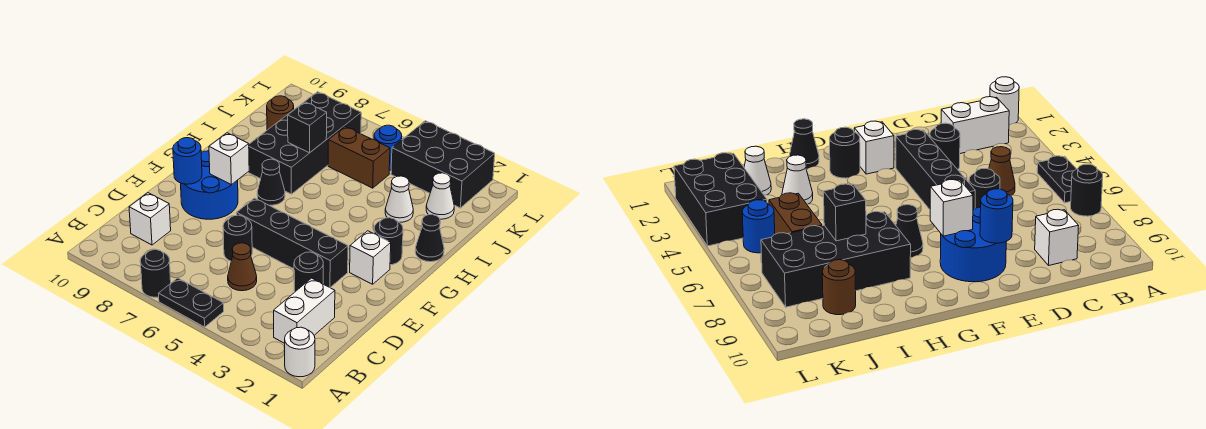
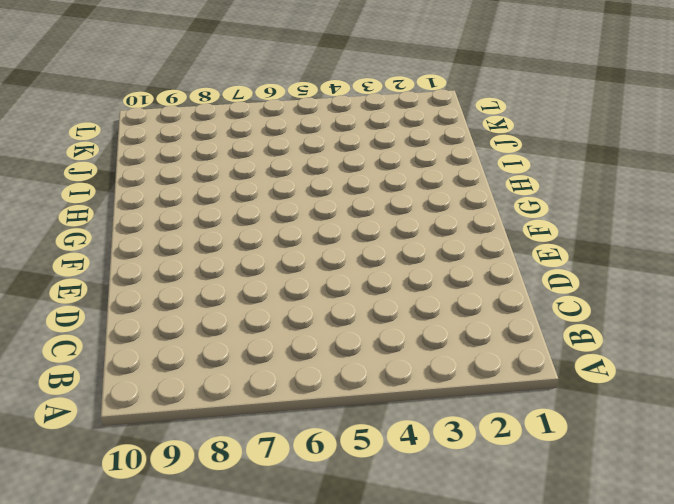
none -> white 1x1 round brick [285,327,315,377]
none -> black 1x2 plate [159,278,224,327]
none -> black 1x1 round brick [140,250,171,297]

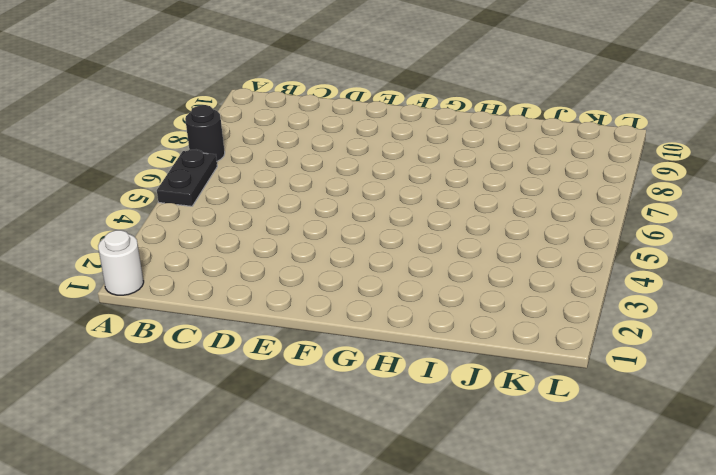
none -> white 1x2 brick [274,278,335,343]
none -> brown 1x1 cone [228,243,257,291]
none -> white 1x1 brick [129,193,171,245]

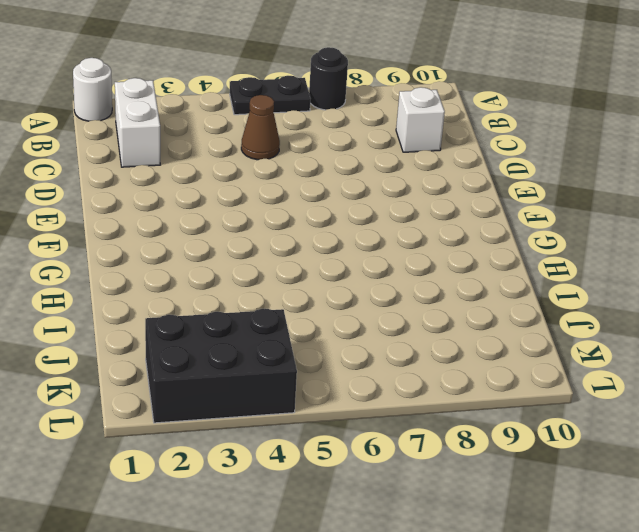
none -> black 1x1 round brick [294,252,323,292]
none -> black 1x1 round brick [223,215,252,261]
none -> black 1x4 brick [236,198,348,287]

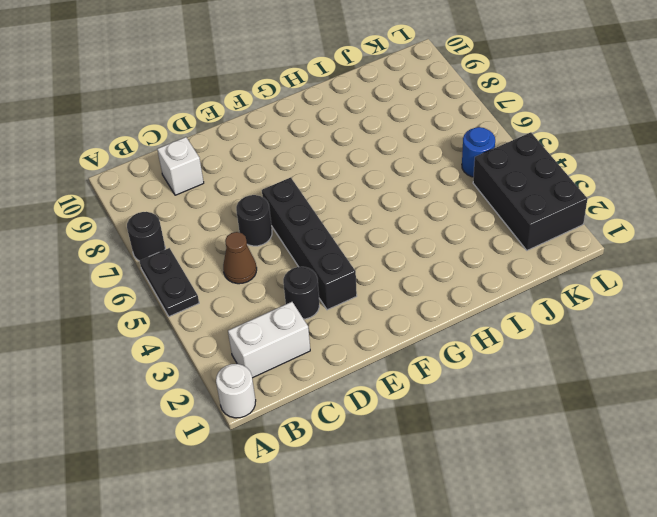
none -> blue 2x2 round brick [181,151,238,219]
none -> white 1x1 brick [350,231,391,284]
none -> black 1x1 round brick [374,218,403,265]

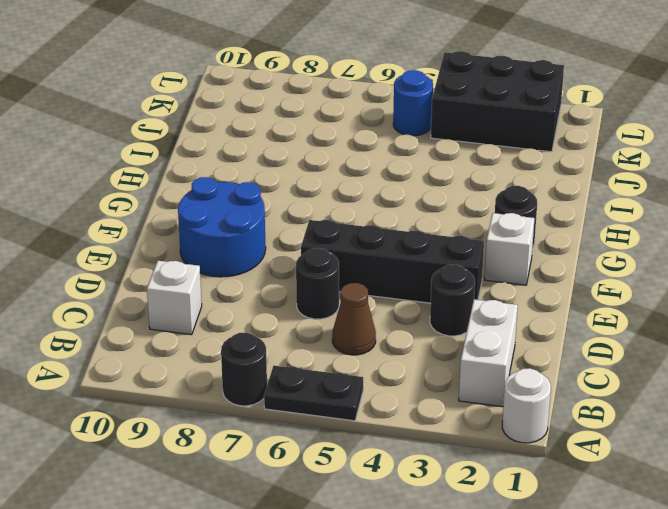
none -> black 1x1 cone [257,159,285,205]
none -> black 1x1 cone [415,215,444,262]
none -> black 2x4 brick [248,92,362,194]

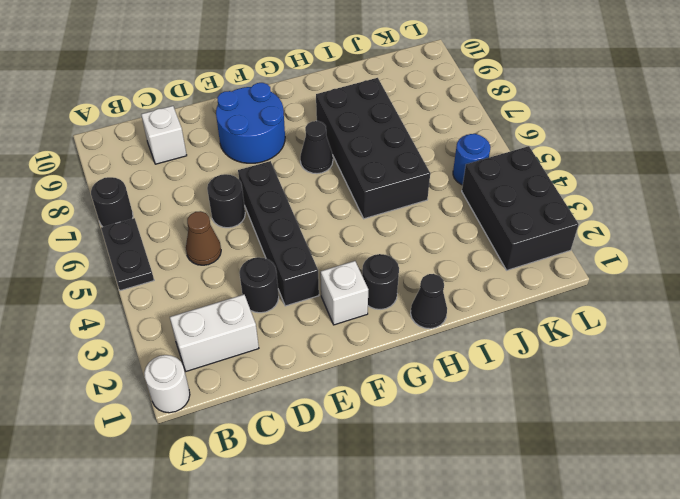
black 2x4 brick [316,78,430,219] -> black 2x4 brick turned to [248,92,362,194]
none -> white 1x1 cone [385,176,413,222]
none -> white 1x1 cone [426,173,454,219]
none -> brown 1x2 brick [328,127,390,188]

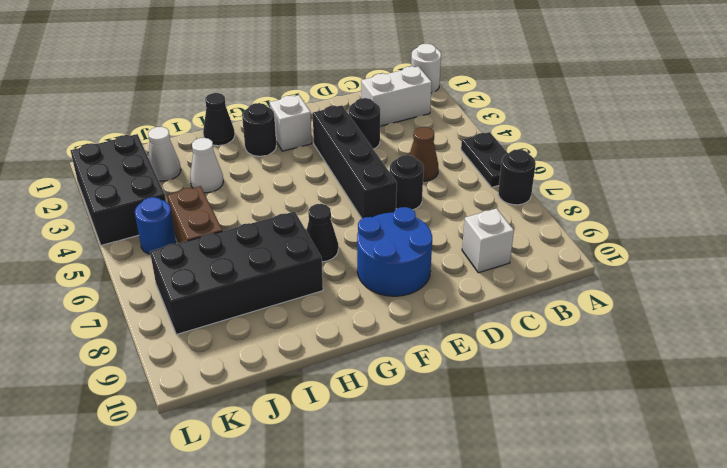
none -> brown 1x1 round brick [267,96,294,130]
none -> blue 1x1 round brick [173,138,202,184]
none -> white 1x1 brick [209,133,249,185]

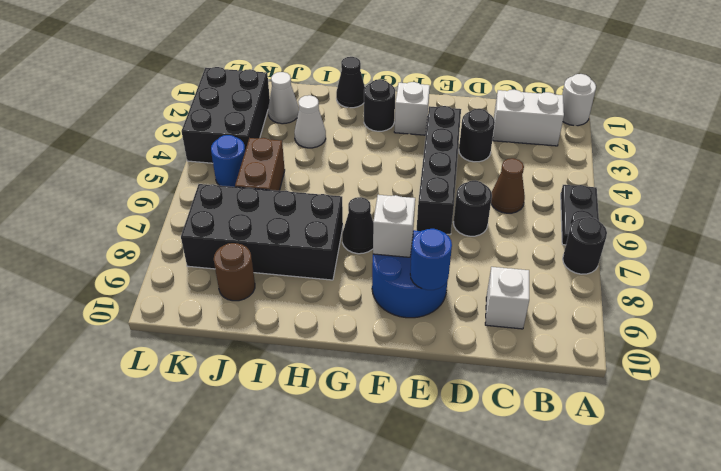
none -> black 1x1 brick [288,102,327,153]

